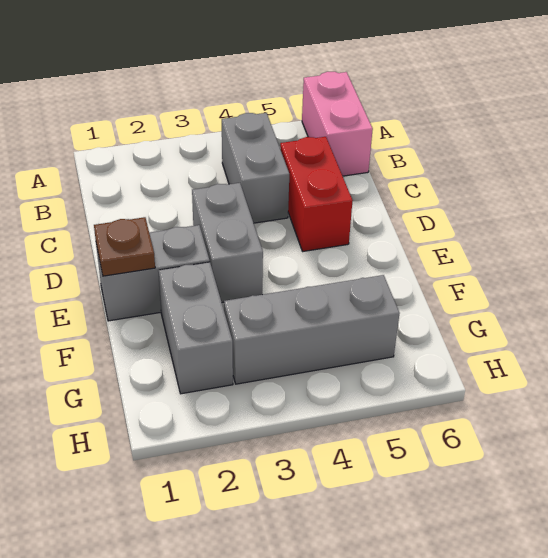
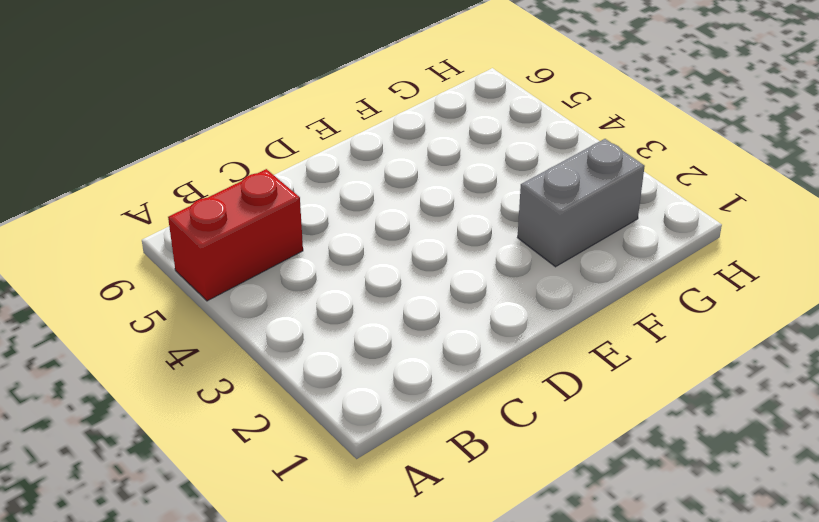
red 1x2 brick [168,169,303,301] -> red 1x2 brick moved to [280,137,353,251]
none -> pink 1x2 brick [302,72,373,176]
none -> grey 1x2 brick [222,113,289,223]

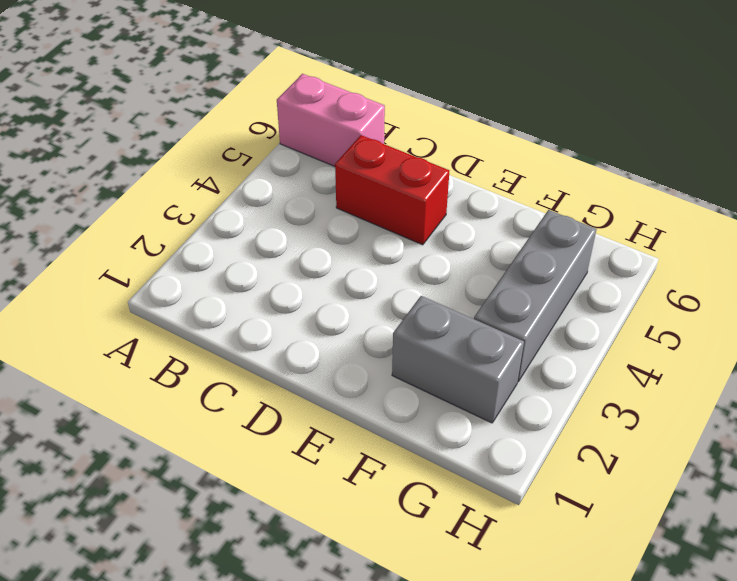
none -> grey 1x2 brick [222,113,289,223]
none -> grey 1x2 brick [192,183,263,302]

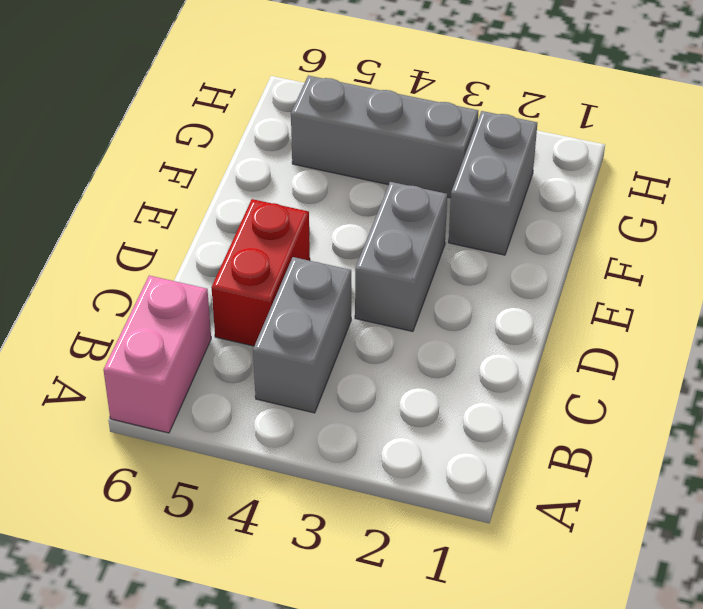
none -> grey 1x2 brick [96,225,210,321]
none -> brown 1x1 plate [94,217,155,276]

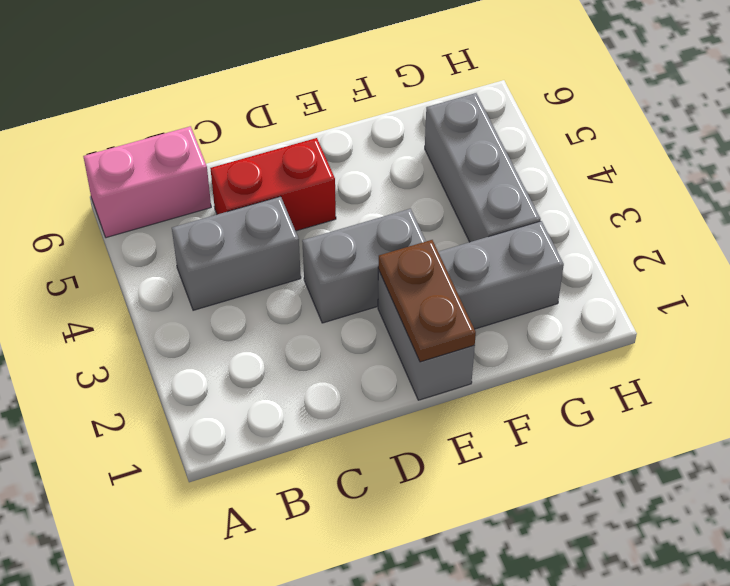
brown 1x2 plate [378,240,476,362] -> brown 1x1 plate [94,217,155,276]

